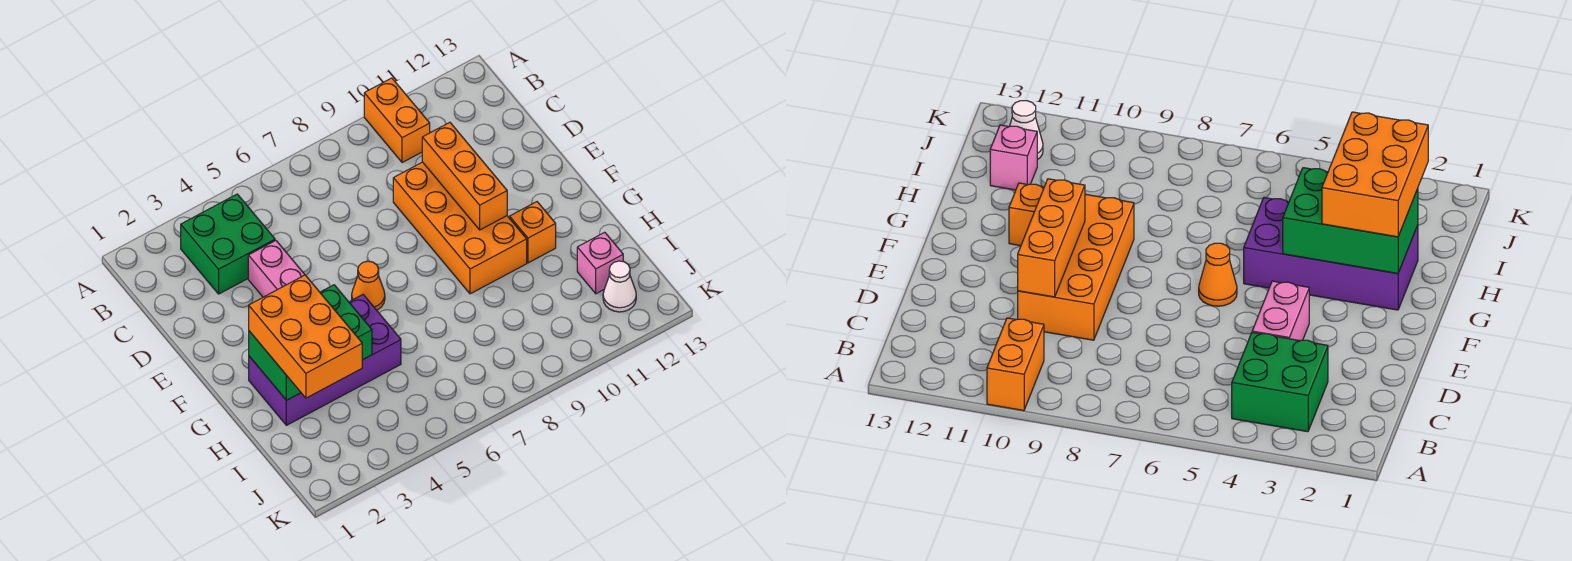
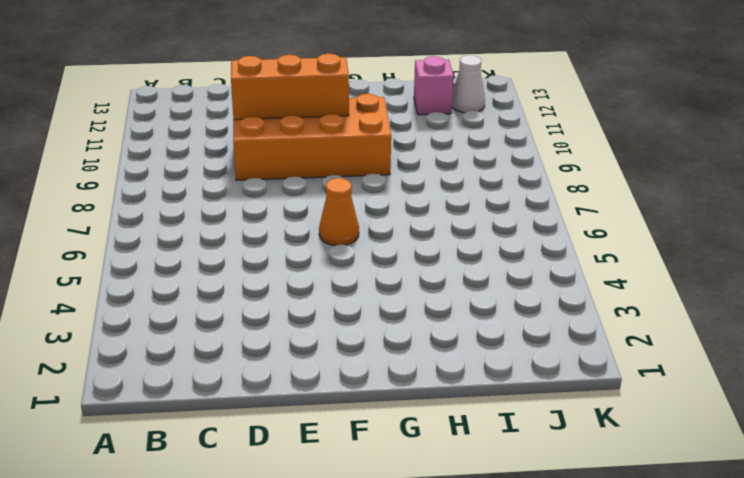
none -> orange 1x2 brick [364,78,430,163]
none -> green 2x2 brick [181,194,275,294]
none -> pink 1x2 brick [248,241,305,297]

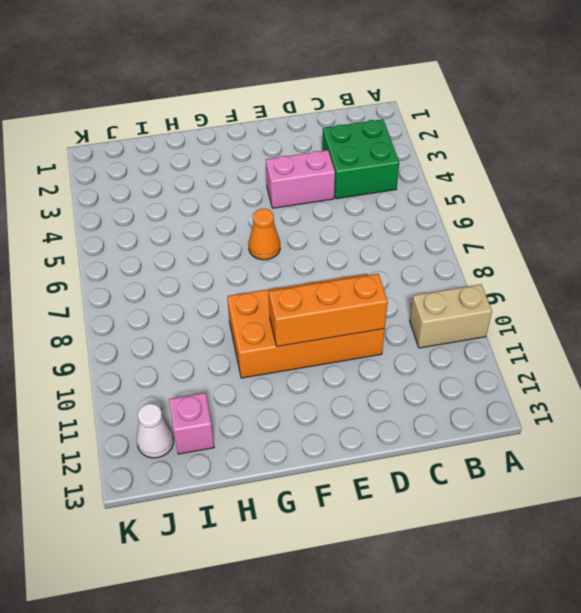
tan 1x2 brick [410,284,492,348] -> orange 1x2 brick [364,78,430,163]
none -> purple 2x4 brick [249,295,401,425]
none -> orange 1x1 brick [510,202,556,263]
none -> green 2x3 brick [249,285,372,400]

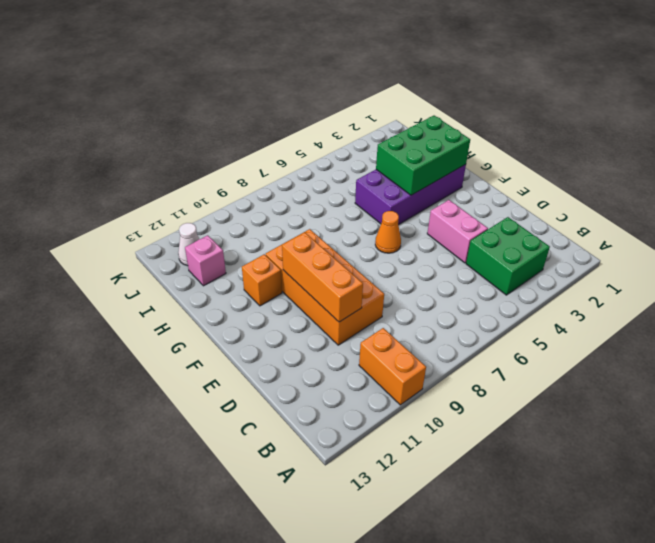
none -> orange 2x3 brick [249,275,362,398]

